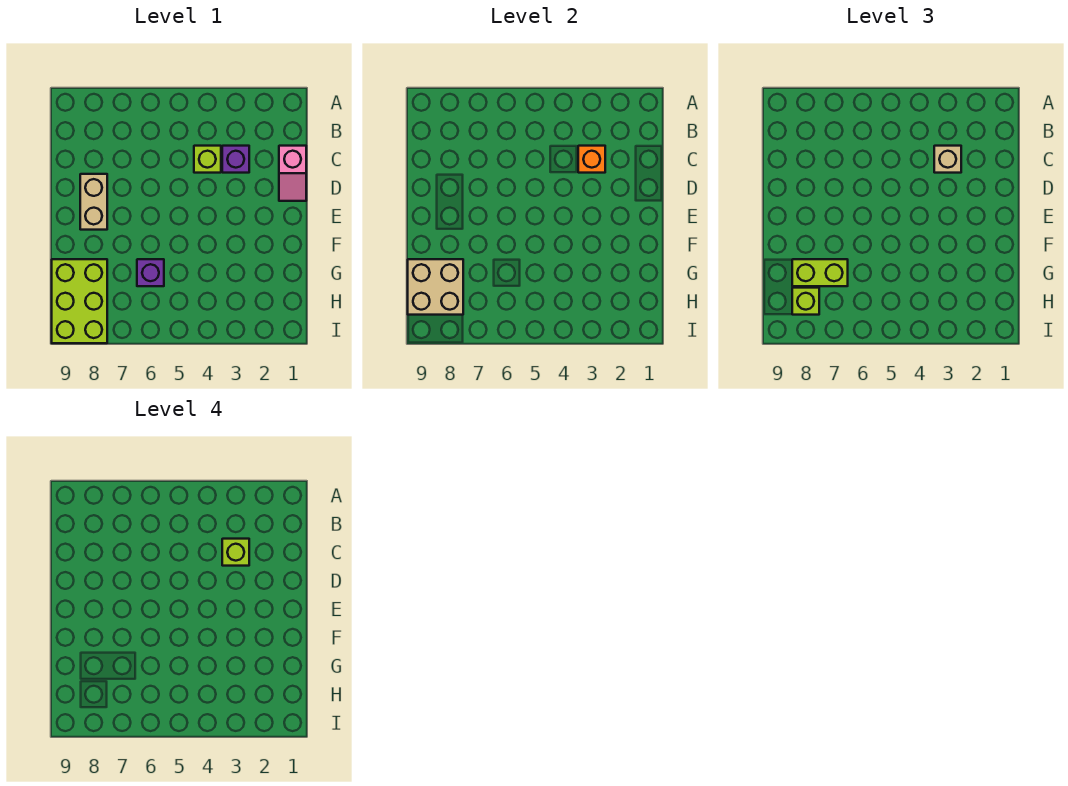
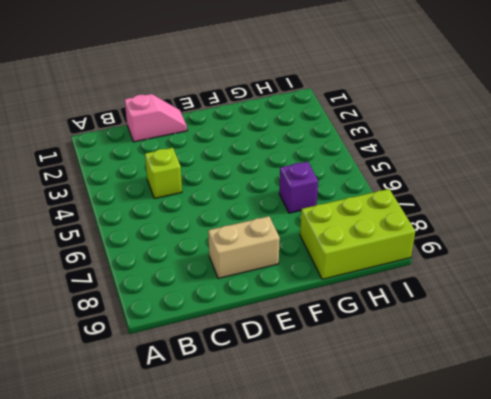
none -> purple 1x1 brick [222,146,249,173]
none -> orange 1x1 brick [578,146,605,173]
none -> tan 2x2 brick [408,259,463,315]

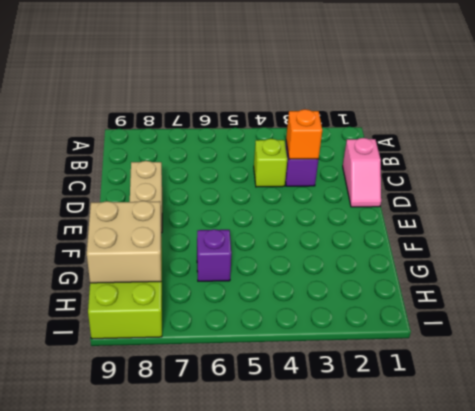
none -> tan 1x1 brick [934,146,961,173]
none -> lime 1x2 brick [792,259,848,286]
none -> lime 1x1 brick [792,288,819,315]

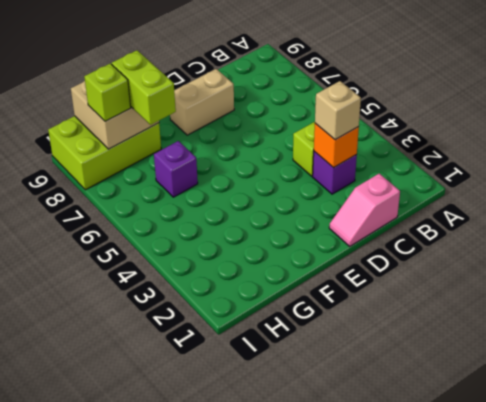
none -> lime 1x1 brick [222,539,249,566]

